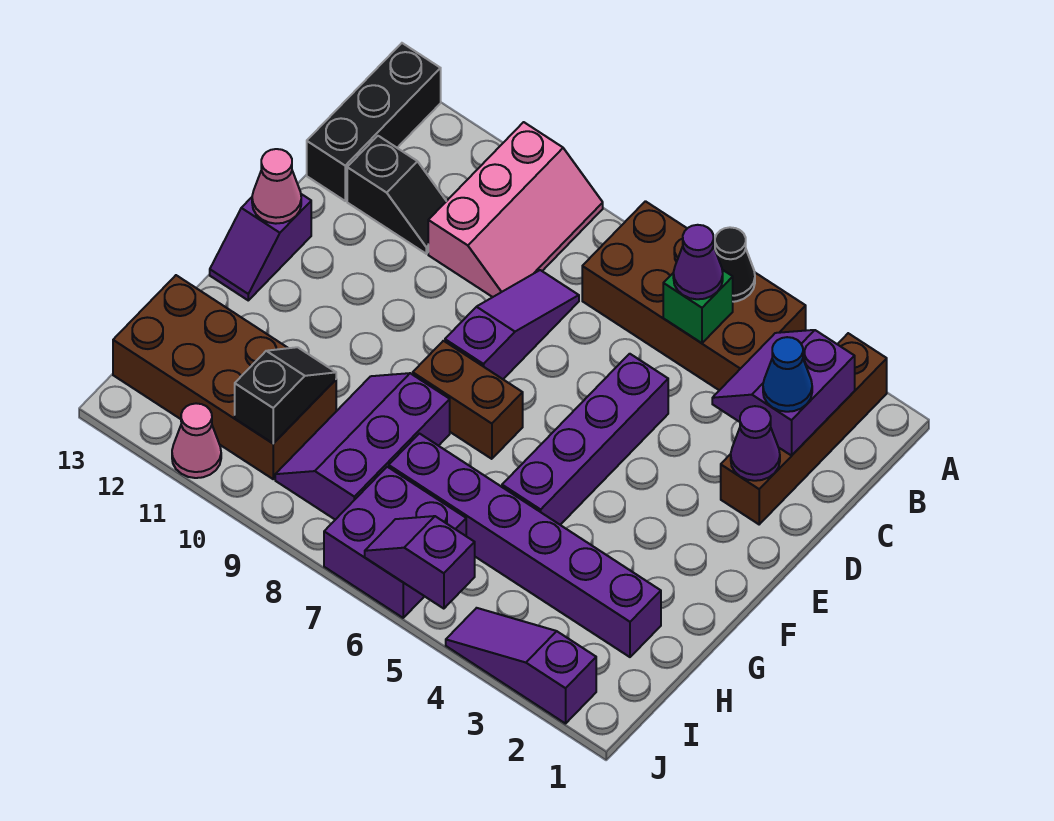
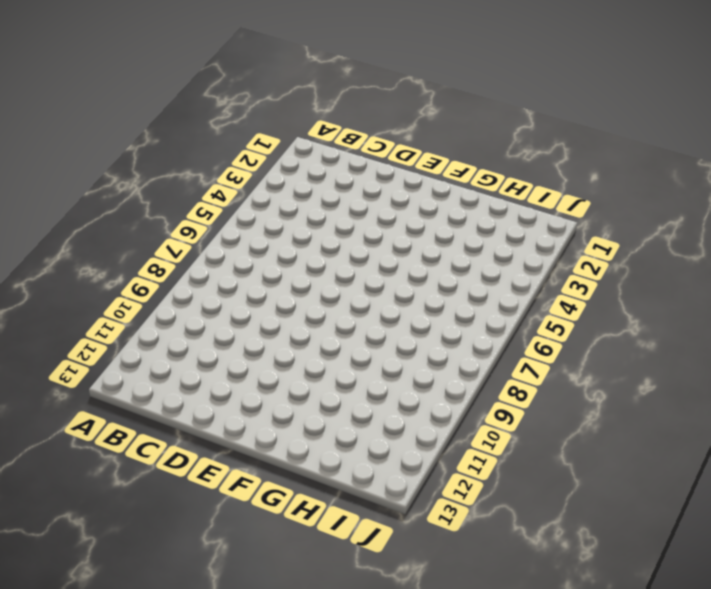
none -> brown 1x4 brick [721,333,887,524]
none -> brown 2x4 brick [582,201,806,390]
none -> pink 2x3 slope [428,122,603,297]

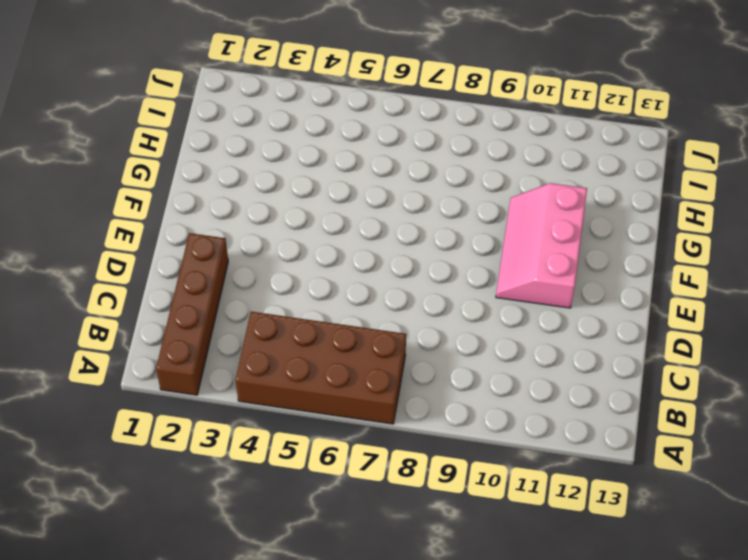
pink 2x3 slope [496,183,587,308] -> pink 2x3 slope moved to [428,122,603,297]
none -> black 1x3 brick [307,43,441,201]
none -> purple 1x3 slope [445,270,579,379]
none -> black 1x2 slope [347,136,446,254]

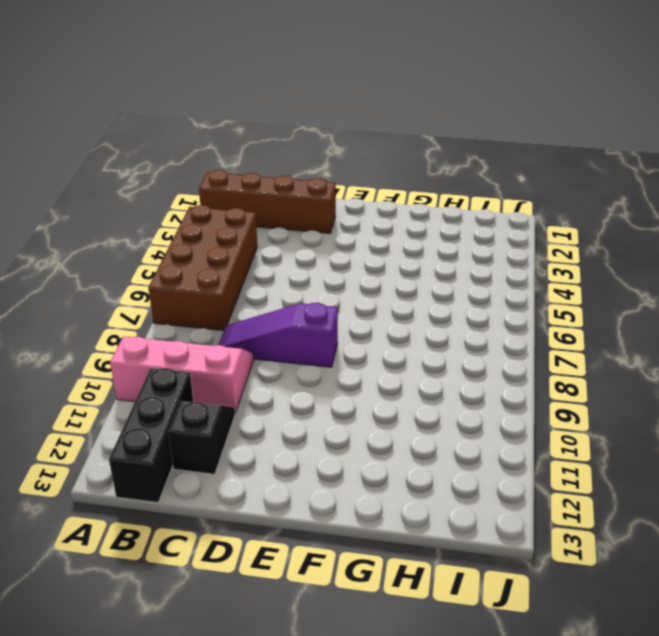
black 1x3 brick [109,368,193,502] -> black 1x3 brick turned to [307,43,441,201]
none -> purple 1x4 brick [502,354,668,525]
none -> purple 1x2 slope [210,194,311,300]
none -> brown 1x2 brick [413,341,523,459]

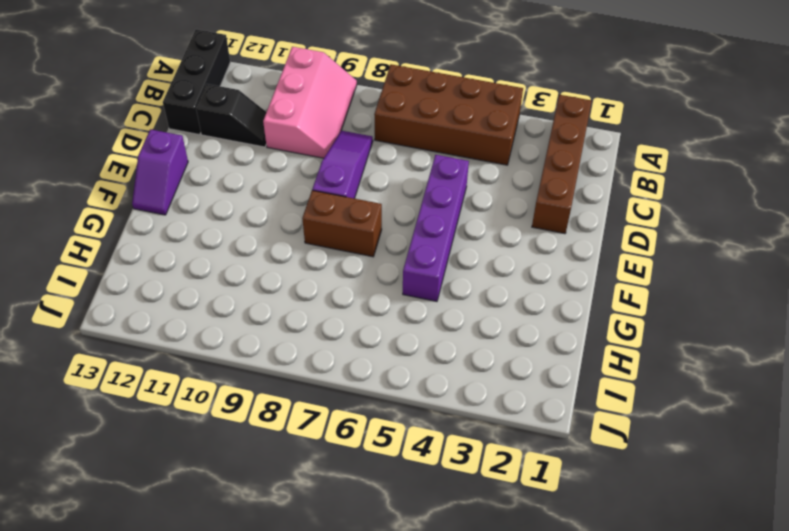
none -> purple 2x3 slope [275,373,450,520]
none -> purple 1x6 brick [389,434,661,657]
none -> brown 2x4 brick [113,275,336,479]

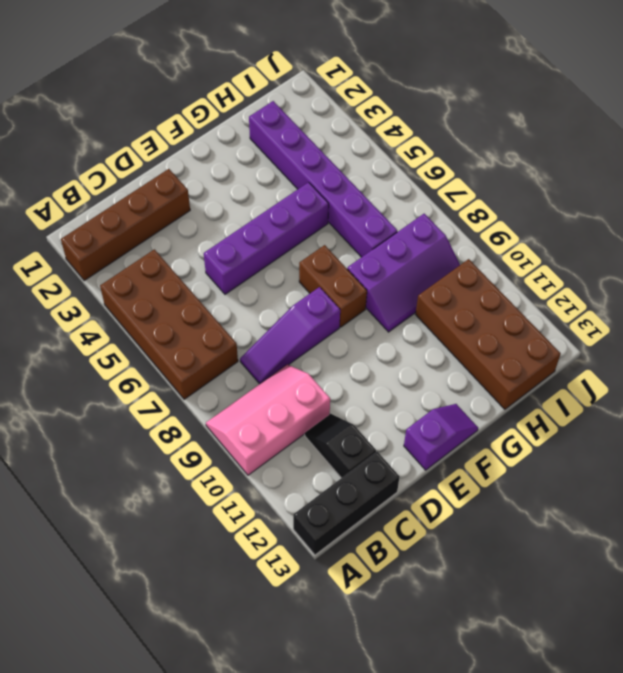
none -> purple 2x2 brick [324,467,466,618]
none -> purple 1x3 slope [446,608,596,724]
none -> pink 1x1 cone [172,403,221,478]

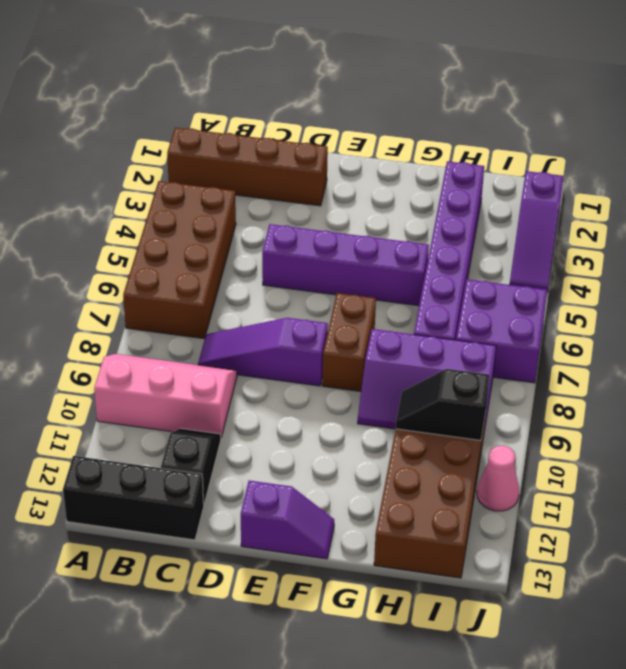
none -> black 1x1 cone [715,227,755,302]
none -> purple 2x2 slope [712,330,855,456]
none -> green 1x1 brick [663,270,733,343]

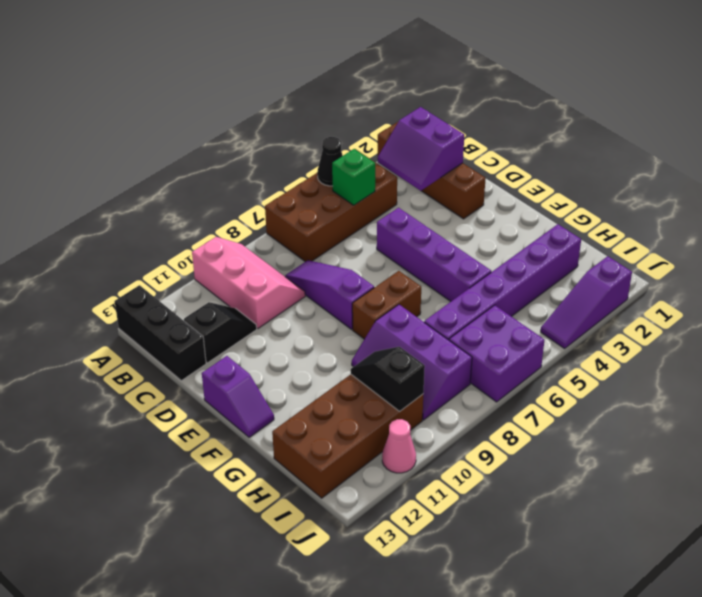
none -> purple 1x1 cone [731,406,780,481]
none -> pink 1x1 cone [252,149,301,224]
none -> purple 1x2 slope [365,516,475,609]

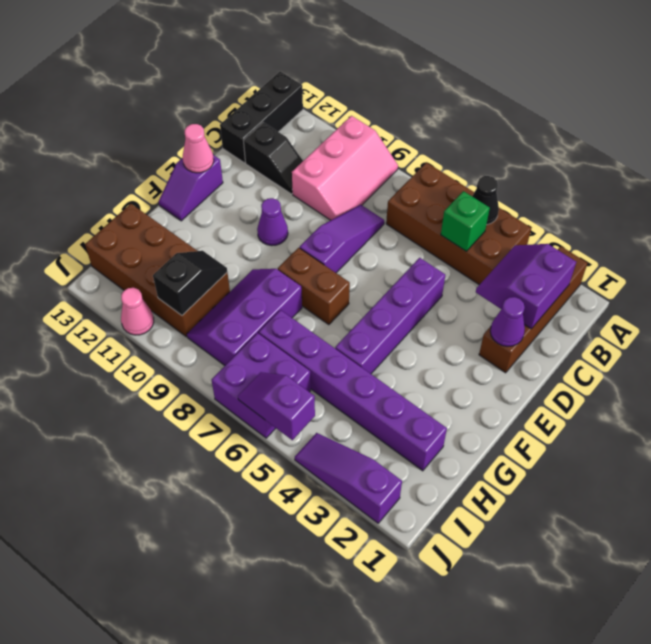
purple 1x1 cone [257,198,288,246] -> purple 1x1 cone moved to [673,225,723,299]
none -> blue 1x1 cone [763,337,812,412]

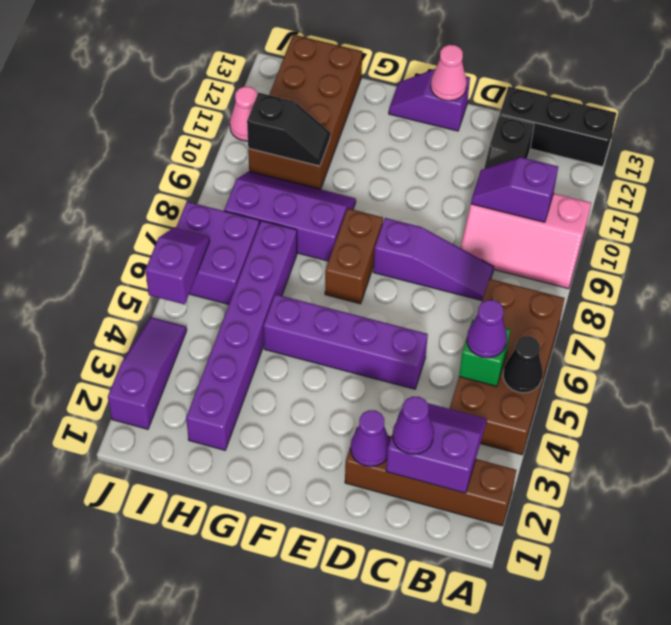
purple 1x2 slope [471,157,558,222] -> none
purple 1x1 cone [393,396,434,455] -> blue 1x1 cone [763,337,812,412]

